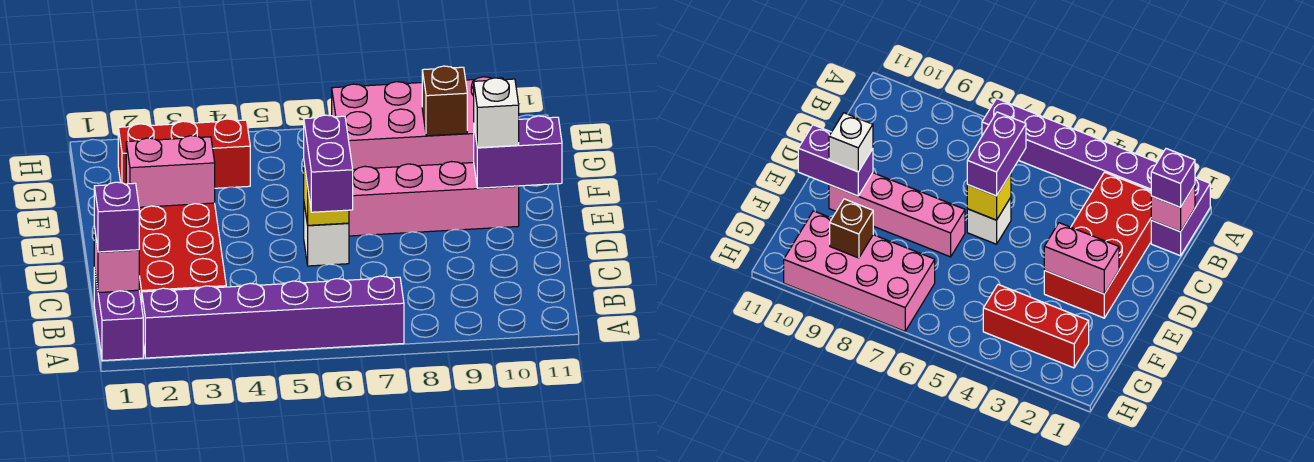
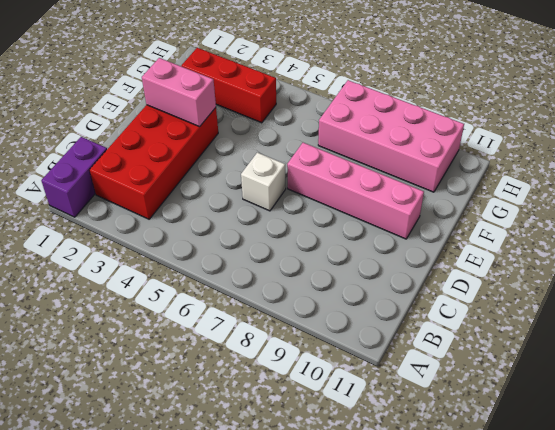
none -> purple 1x6 brick [142,276,404,358]
none -> pink 1x1 brick [94,227,139,293]
none -> yellow 1x1 brick [304,164,349,225]

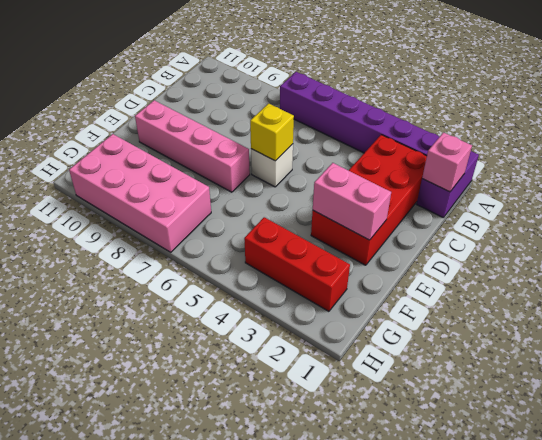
none -> purple 1x2 brick [474,116,562,188]
none -> brown 1x1 brick [422,66,467,136]
none -> purple 1x1 brick [94,182,139,252]

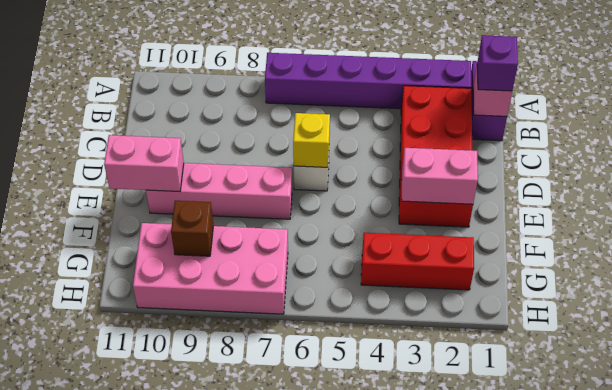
pink 1x2 brick [104,135,184,192] -> purple 1x2 brick [474,116,562,188]
none -> purple 1x2 brick [304,115,353,212]
none -> white 1x1 brick [474,78,519,148]

